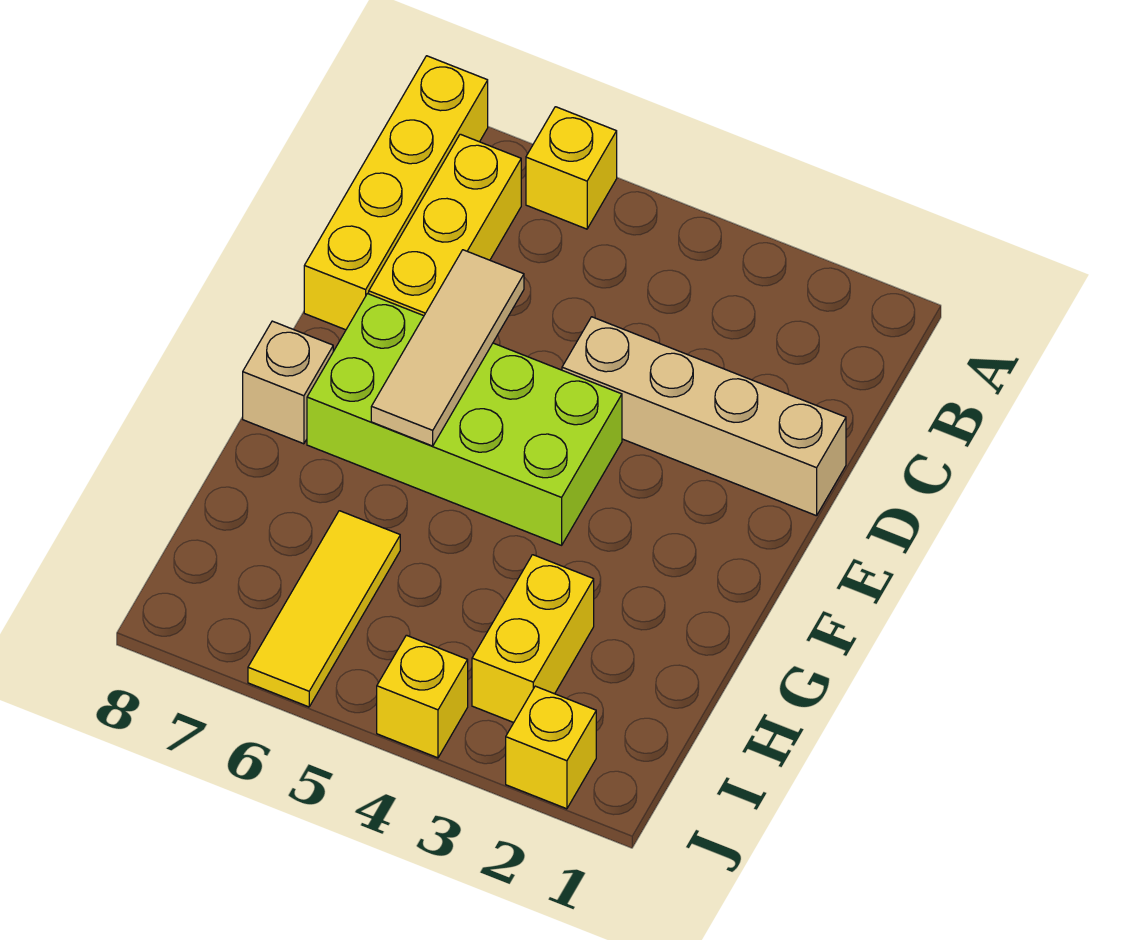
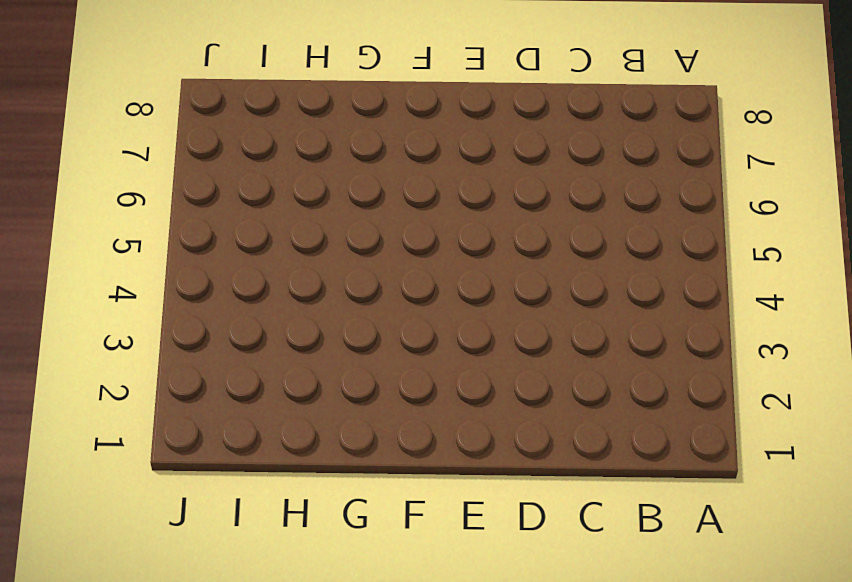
none -> yellow 1x1 brick [526,107,617,229]
none -> yellow 1x4 brick [304,56,488,330]

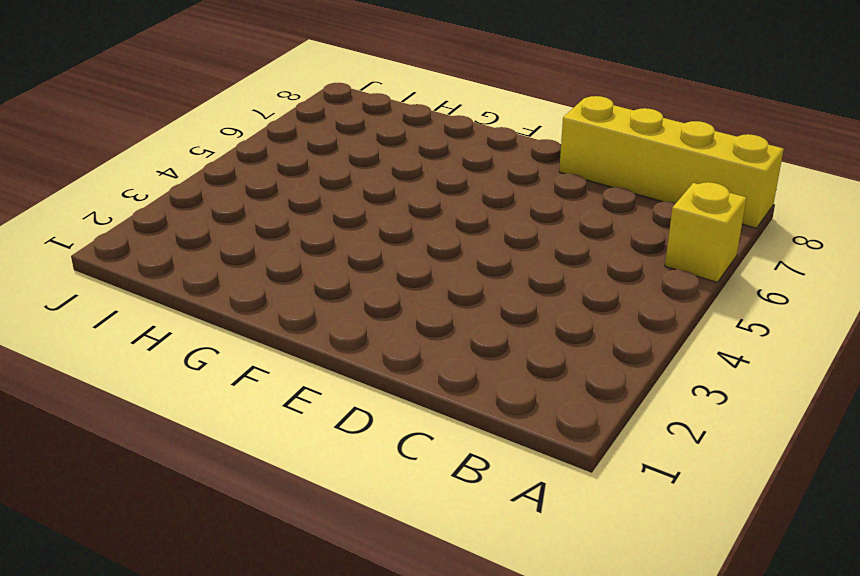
none -> yellow 1x3 brick [369,134,521,316]
none -> tan 1x4 brick [562,317,846,516]

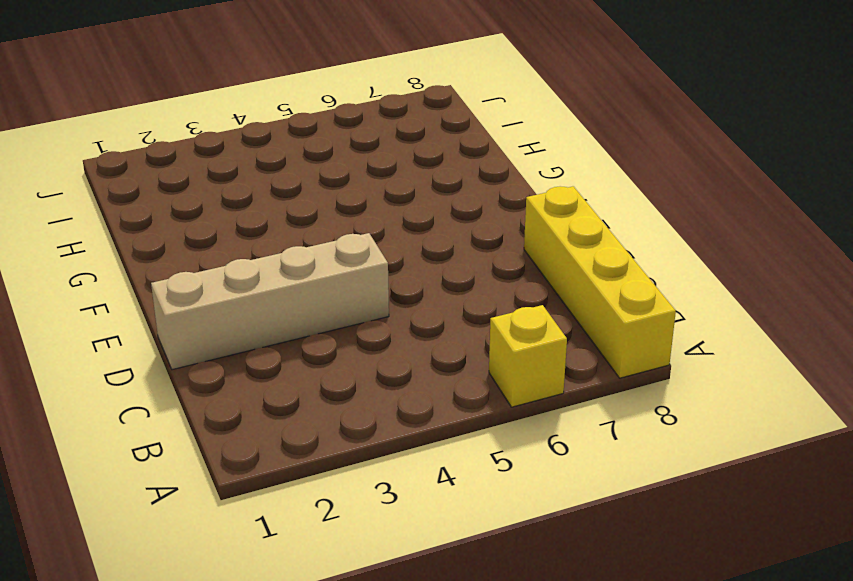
none -> yellow 1x3 brick [369,134,521,316]
none -> lime 2x4 brick [307,294,622,545]

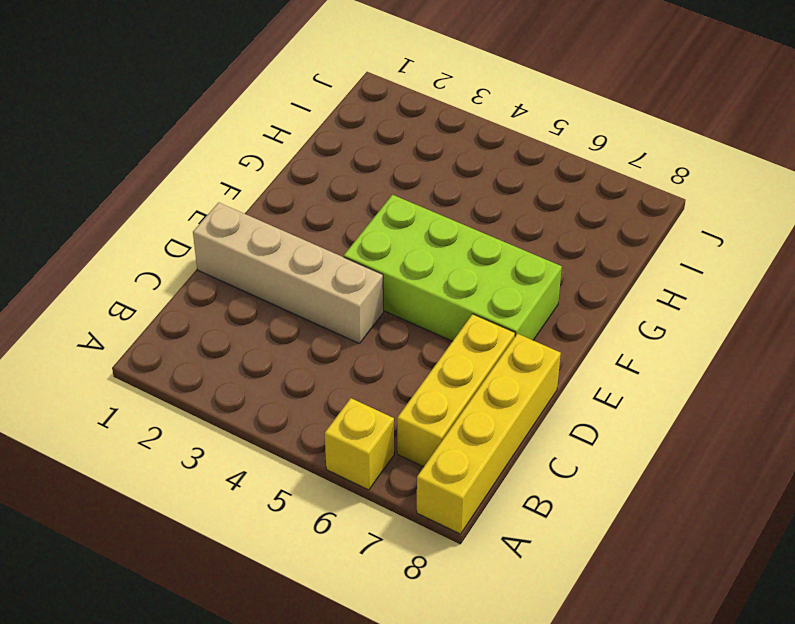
none -> tan 1x1 brick [243,321,333,444]
none -> yellow 1x2 brick [472,555,594,723]

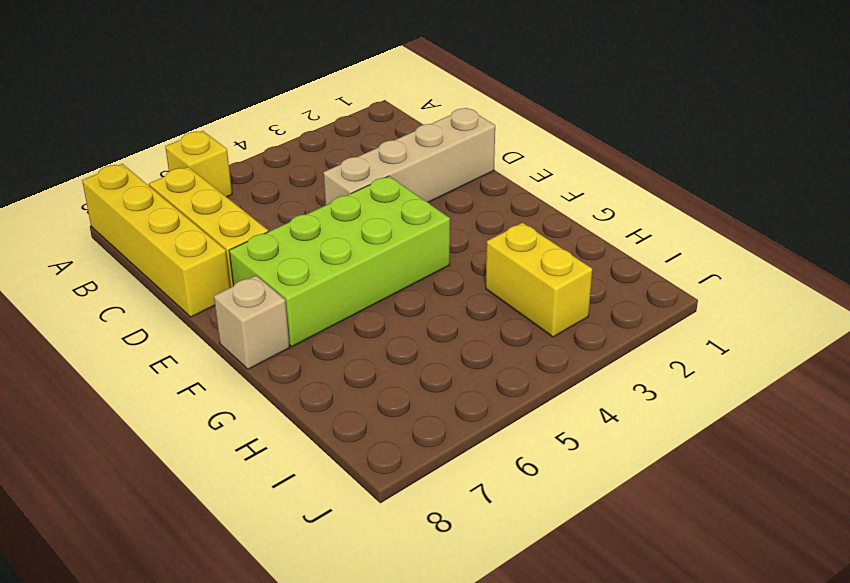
none -> yellow 1x3 tile [248,511,400,707]
none -> yellow 1x1 brick [506,686,596,809]

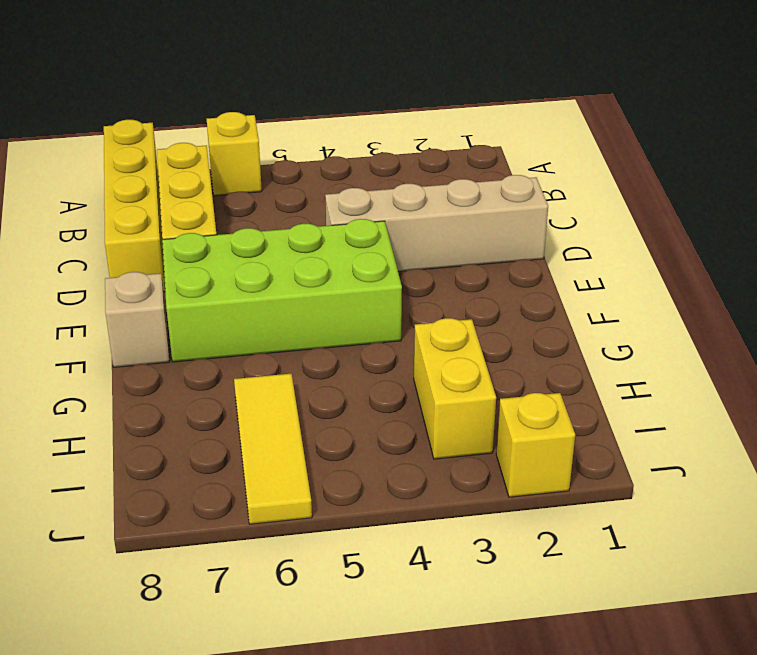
none -> yellow 1x1 brick [377,635,468,758]
none -> tan 1x3 tile [371,250,524,446]

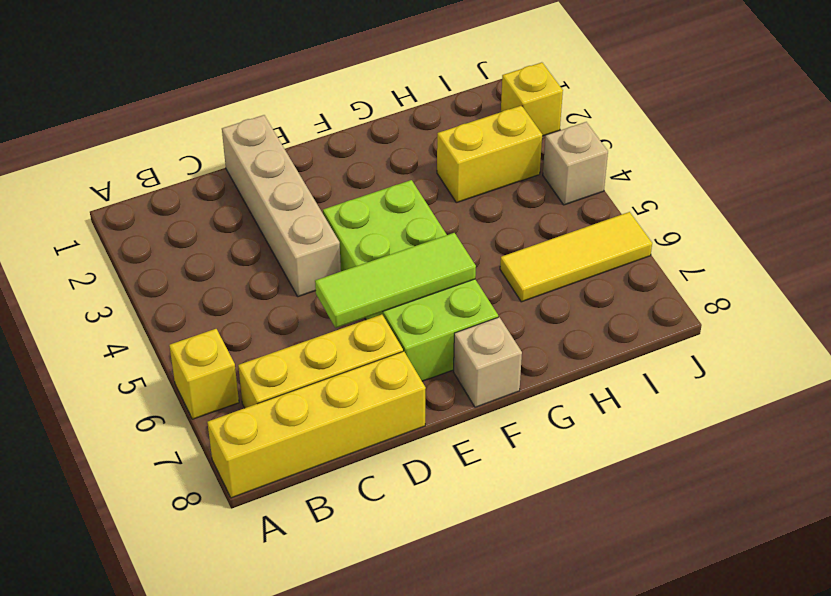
lime 1x3 tile [315,233,476,328] -> tan 1x3 tile [371,250,524,446]
tan 1x1 brick [543,122,608,205] -> yellow 1x1 brick [377,635,468,758]

